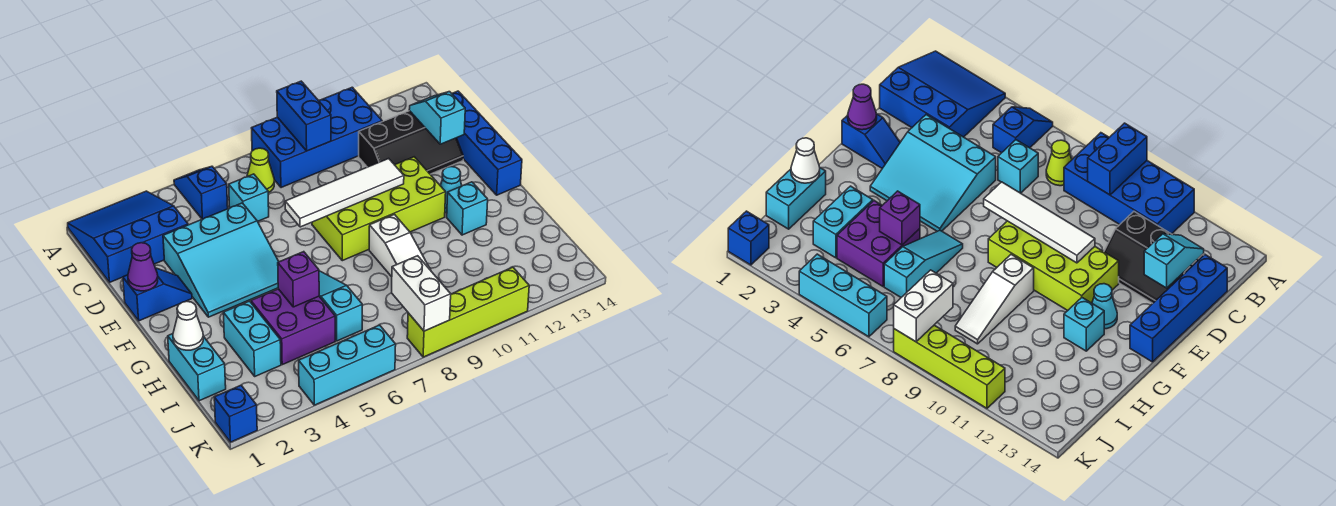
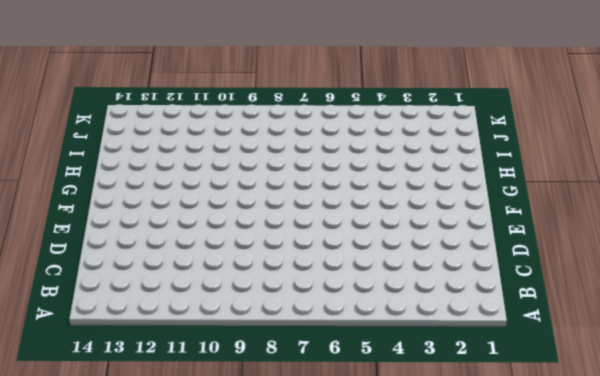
none -> blue 3x3 slope [68,191,188,282]
none -> blue 1x2 slope [174,166,228,219]
none -> blue 2x4 brick [252,87,382,188]

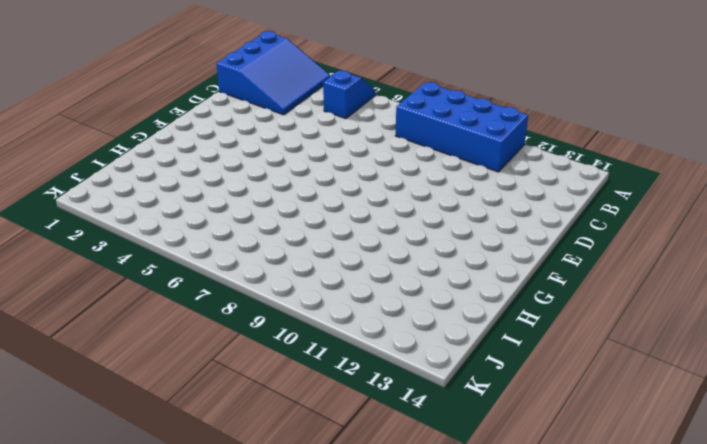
blue 3x3 slope [216,31,330,115] -> blue 3x3 slope turned to [68,191,188,282]
none -> lime 1x1 cone [247,148,274,193]
none -> cyan 1x1 brick [229,174,269,221]
none -> black 2x3 slope [359,111,463,174]

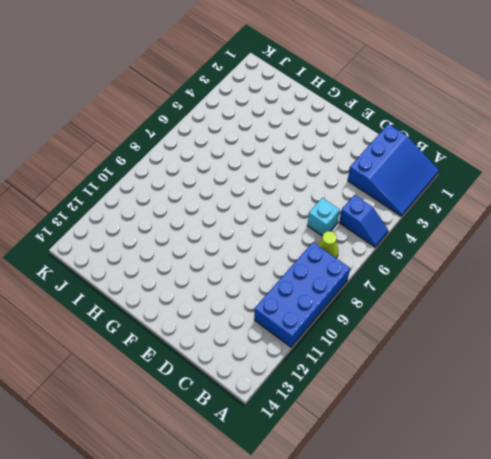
none -> black 2x3 slope [359,111,463,174]
none -> blue 1x4 brick [452,91,522,195]
none -> cyan 3x3 slope [163,203,279,317]

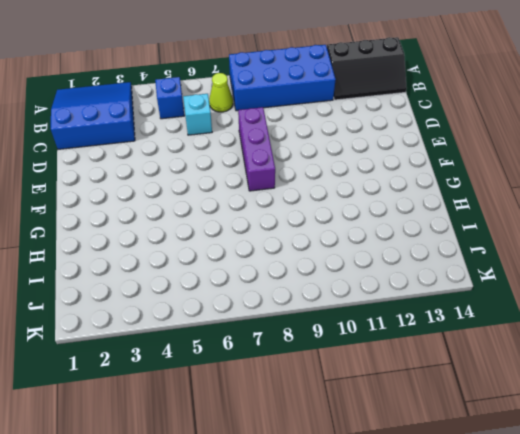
black 2x3 slope [327,37,407,100] -> black 2x3 slope moved to [359,111,463,174]
purple 1x3 brick [238,107,275,191] -> lime 2x4 brick [312,157,446,261]
none -> blue 1x4 brick [452,91,522,195]
none -> cyan 3x3 slope [163,203,279,317]
none -> blue 1x2 slope [123,268,192,321]

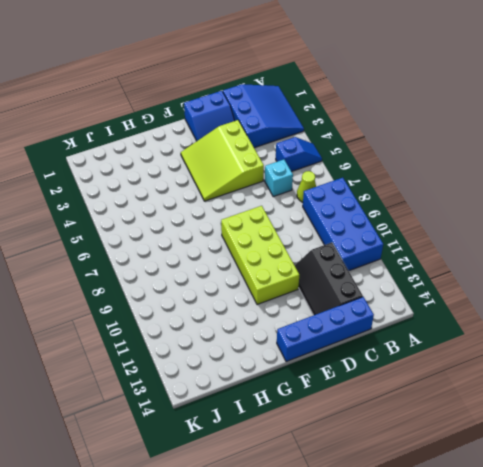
blue 2x2 slope [184,91,235,141] -> blue 1x2 slope [123,268,192,321]
lime 3x3 slope [181,120,264,201] -> cyan 3x3 slope [163,203,279,317]
none -> cyan 1x1 cone [440,167,462,213]
none -> cyan 1x3 slope [319,271,362,341]
none -> white 1x3 slope [369,214,430,277]

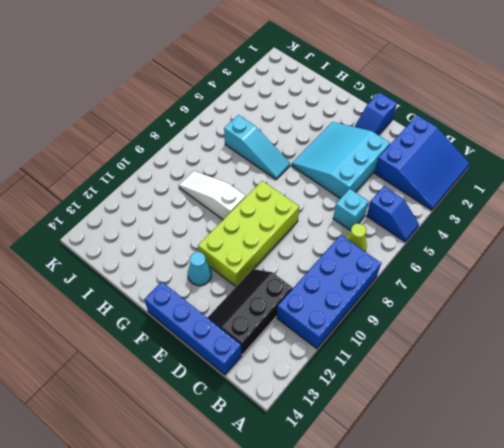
none -> cyan 1x1 brick [447,182,488,235]
none -> cyan 1x2 brick [168,334,226,401]
none -> cyan 1x2 brick [223,301,281,376]

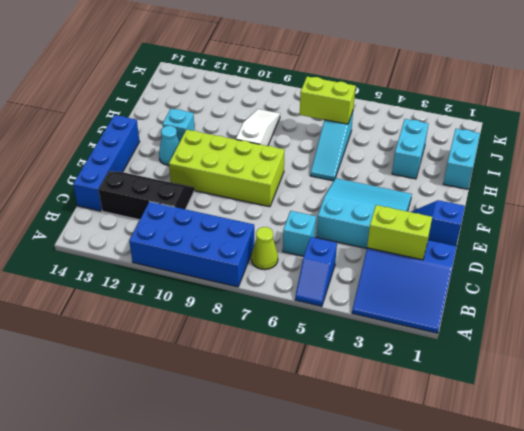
lime 1x2 brick [367,205,432,260] -> none
lime 1x2 brick [300,77,356,124] -> none
none -> purple 2x2 brick [251,289,335,365]
none -> blue 1x1 brick [214,385,257,442]
none -> cyan 1x3 brick [299,325,396,405]

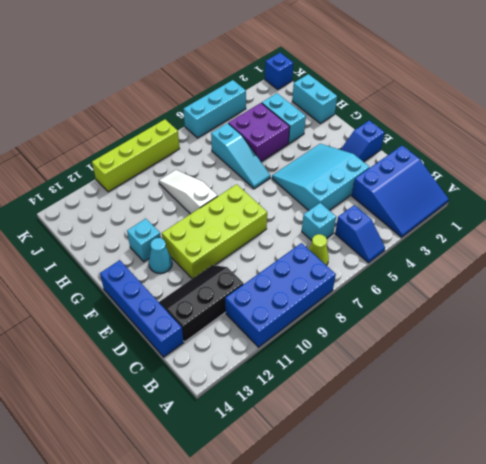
none -> blue 1x2 brick [277,81,331,151]
none -> cyan 1x2 slope [409,92,465,144]
none -> purple 1x1 cone [128,243,158,291]

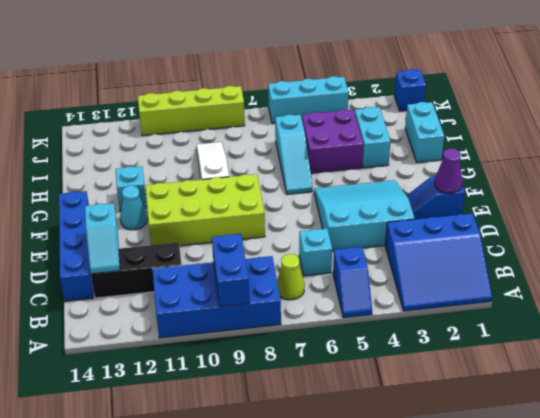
none -> white 1x4 tile [285,159,404,227]
none -> white 1x1 cone [173,301,203,350]
none -> purple 1x1 brick [278,252,319,307]

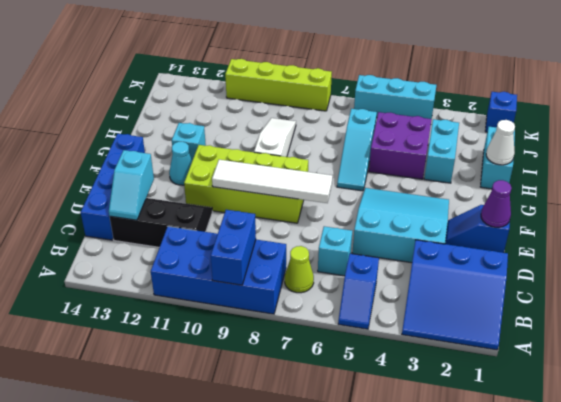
none -> purple 1x1 brick [278,252,319,307]
none -> white 1x2 brick [392,256,451,331]

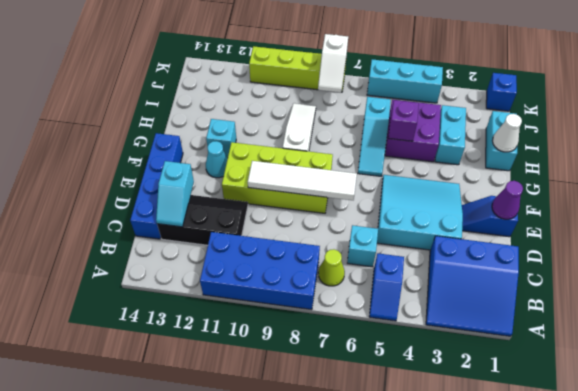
white 1x2 slope [318,34,348,93] -> white 1x2 brick [392,256,451,331]
none -> blue 1x2 brick [277,81,331,151]

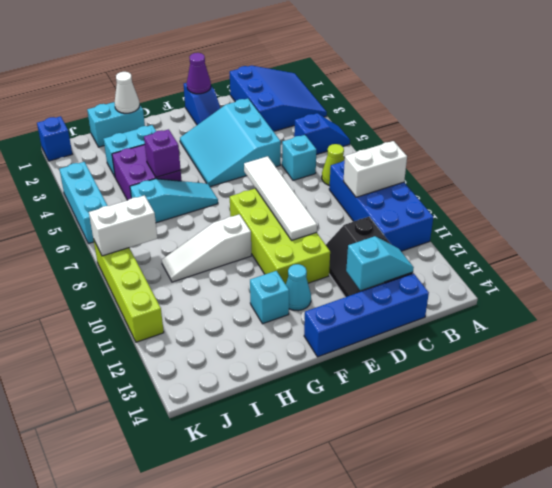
white 1x2 brick [343,141,407,197] -> blue 1x2 brick [277,81,331,151]

